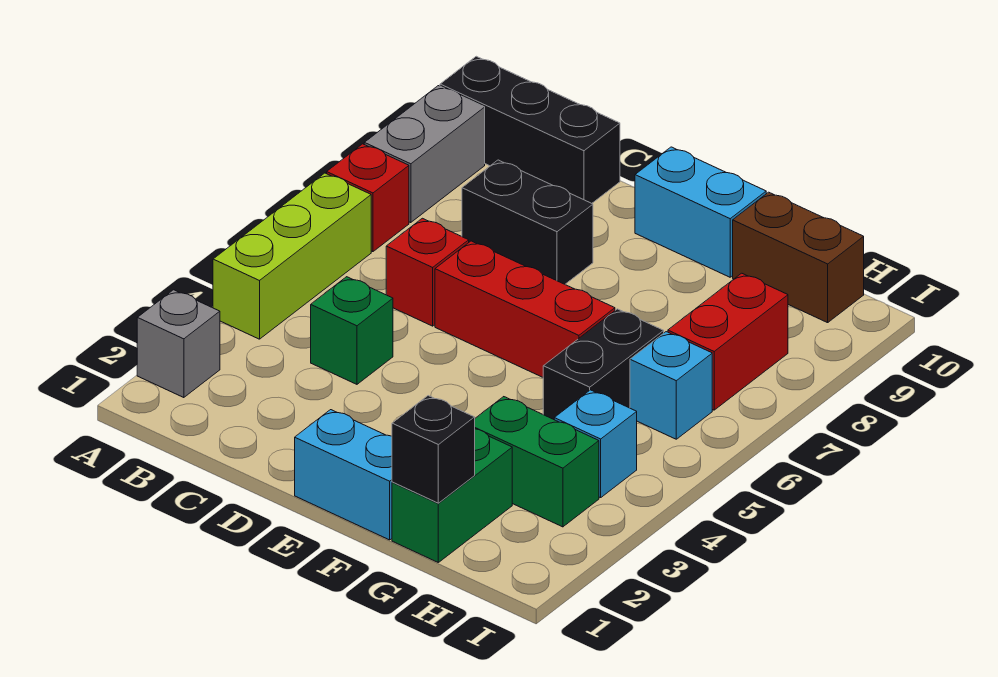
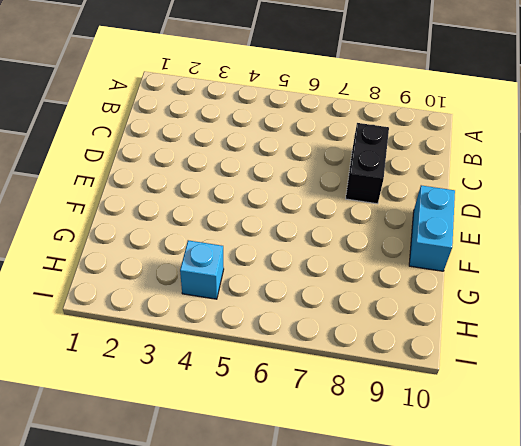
none -> grey 1x1 brick [137,290,220,398]
none -> lime 1x3 brick [213,173,371,339]
none -> red 1x1 brick [327,144,409,252]

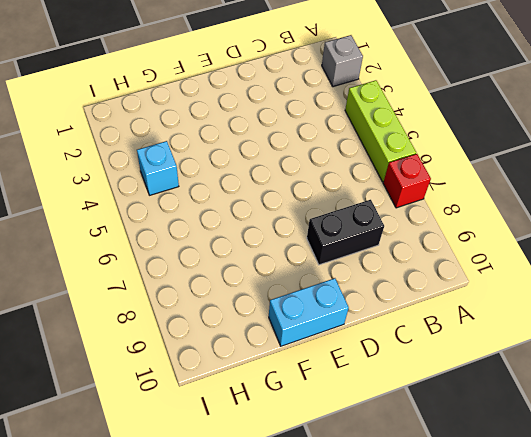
none -> grey 1x2 brick [364,86,485,223]
none -> black 1x3 brick [440,56,620,203]
none -> green 1x1 brick [311,277,393,384]

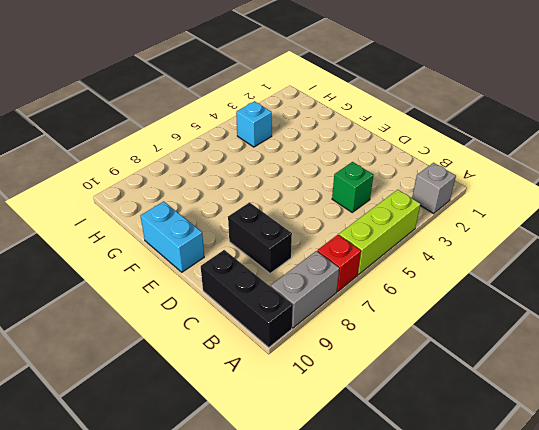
none -> red 1x1 brick [386,218,469,326]
none -> red 1x3 brick [435,241,615,377]
none -> cyan 1x2 brick [295,410,392,540]

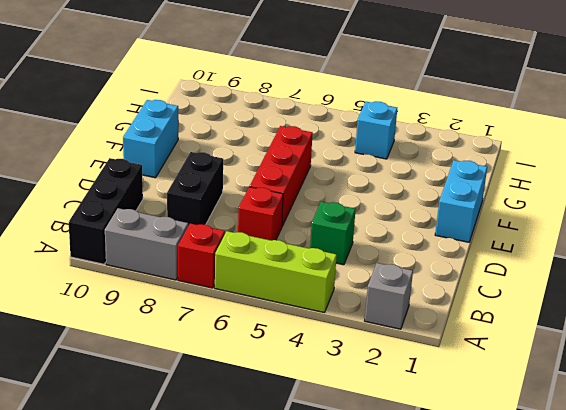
none -> green 1x2 brick [392,429,512,562]
none -> green 1x2 brick [475,397,599,527]
none -> black 1x2 brick [543,309,664,419]

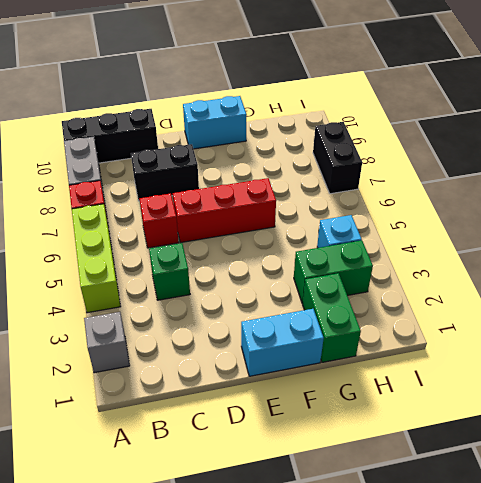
black 1x2 brick [313,122,362,194] -> black 1x2 brick moved to [543,309,664,419]
none -> brown 1x2 brick [733,192,864,323]
none -> cyan 1x1 brick [630,332,712,439]
none -> red 1x2 brick [668,273,788,410]

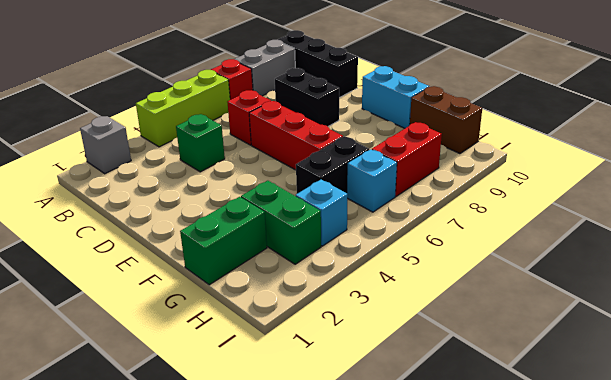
none -> cyan 1x2 brick [295,410,392,540]
none -> black 1x1 brick [392,396,475,503]

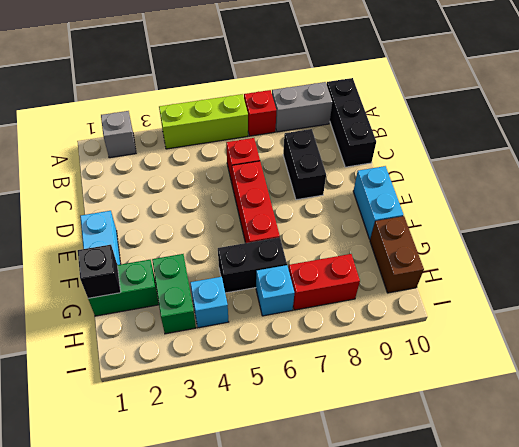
none -> green 1x1 brick [311,277,393,384]

